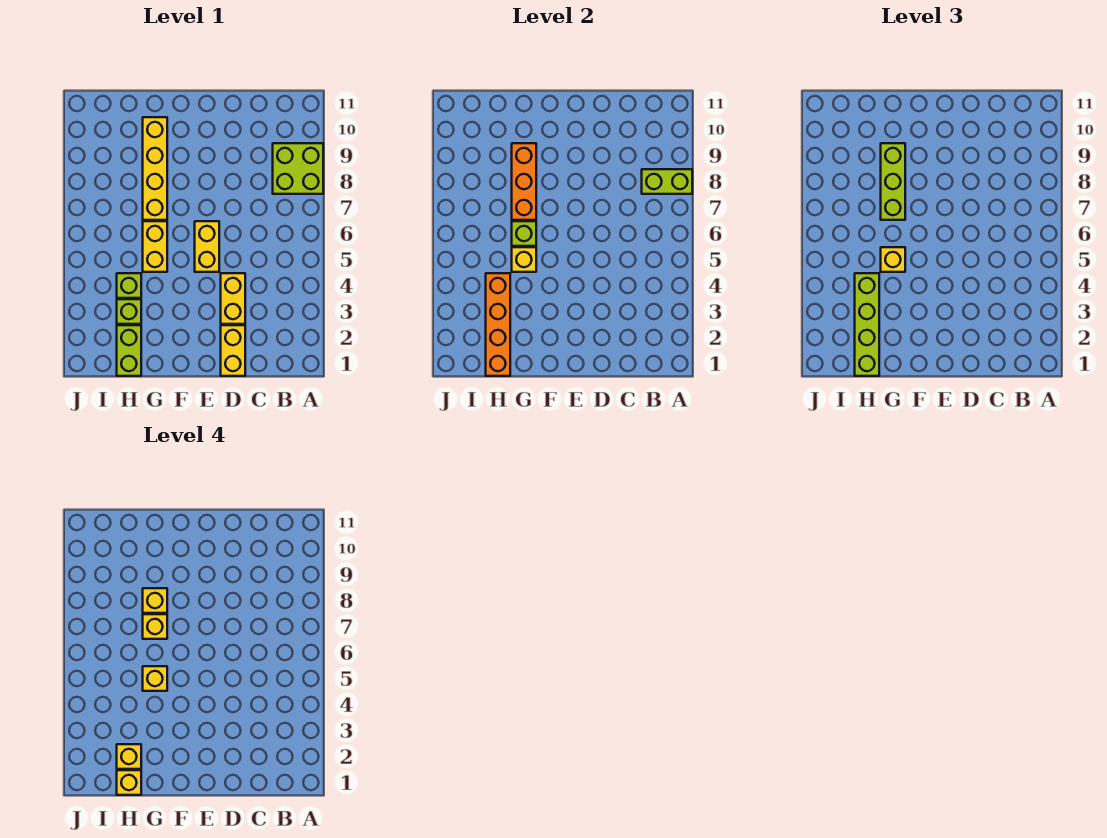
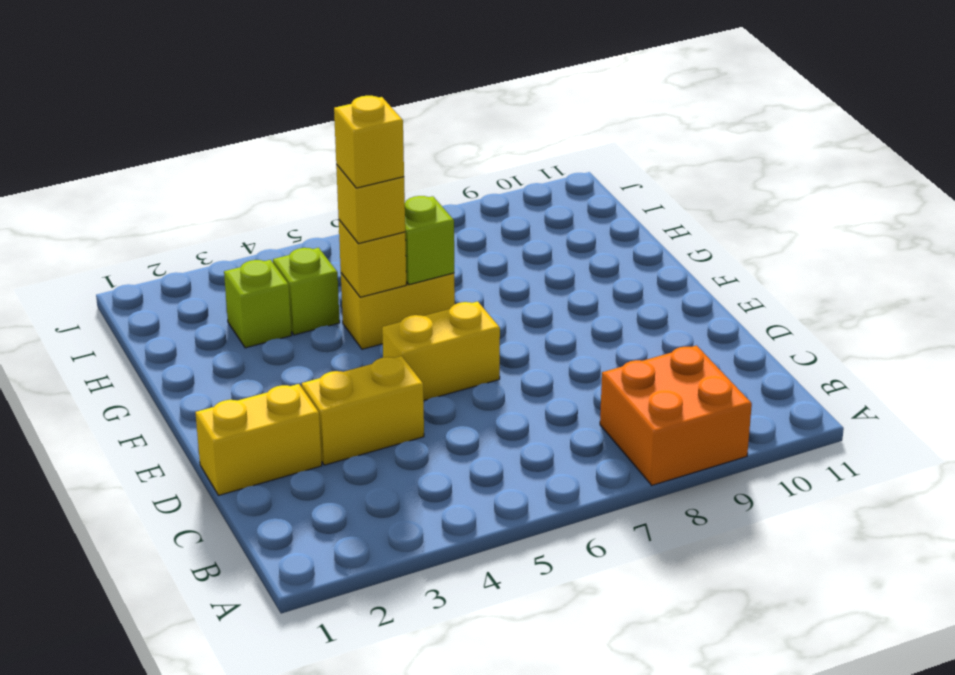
orange 2x2 brick [600,346,752,485] -> lime 2x2 brick [273,143,323,194]
none -> yellow 1x4 brick [143,117,167,220]
none -> lime 1x2 brick [117,325,141,376]
none -> lime 1x2 brick [642,169,692,194]

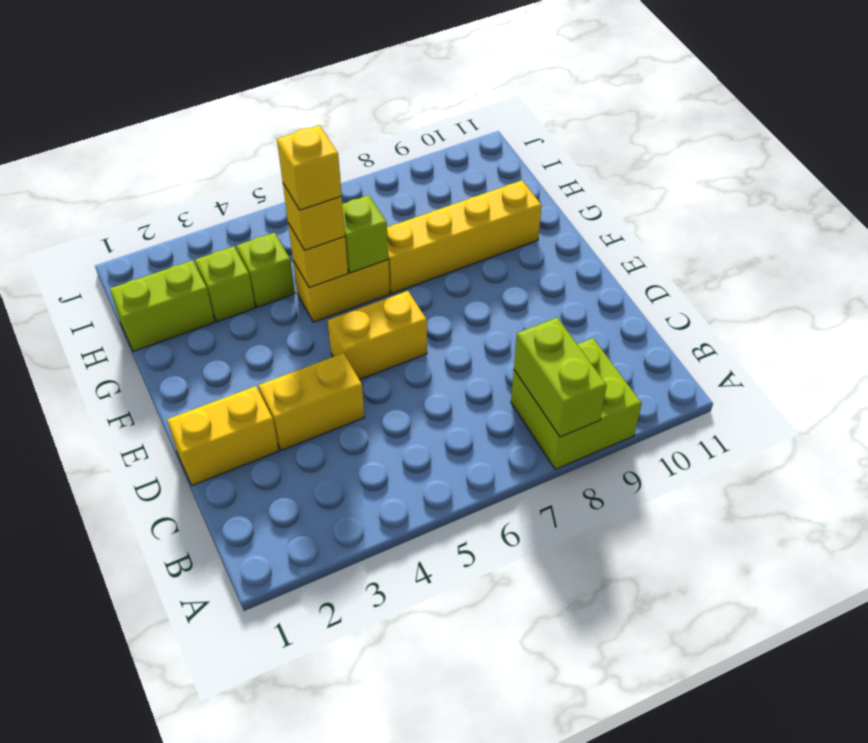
none -> orange 1x3 brick [512,143,536,220]
none -> orange 1x4 brick [486,273,510,376]
none -> lime 1x3 brick [881,143,905,220]

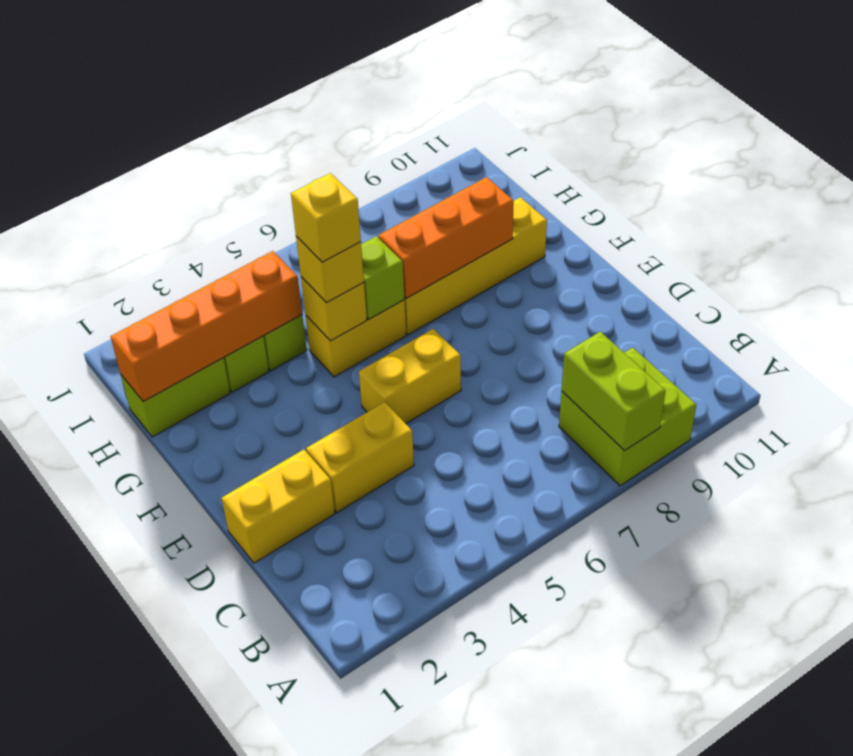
none -> lime 1x3 brick [881,143,905,220]
none -> lime 1x4 brick [855,273,879,376]
none -> yellow 1x1 brick [143,614,167,639]

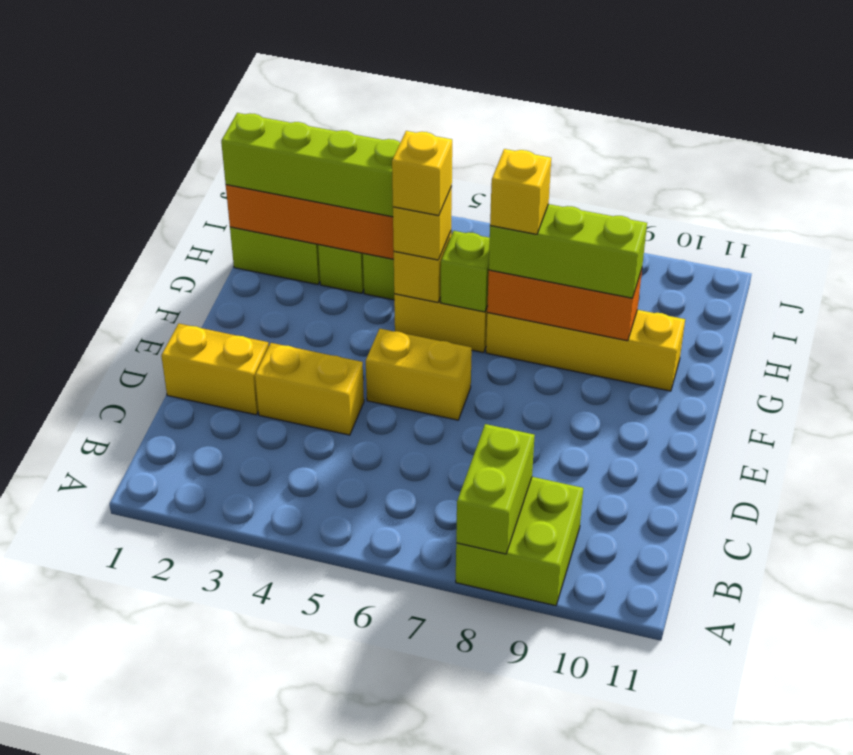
none -> yellow 1x1 brick [143,588,167,613]
none -> yellow 1x1 brick [117,770,141,795]
none -> yellow 1x1 brick [117,744,141,769]

